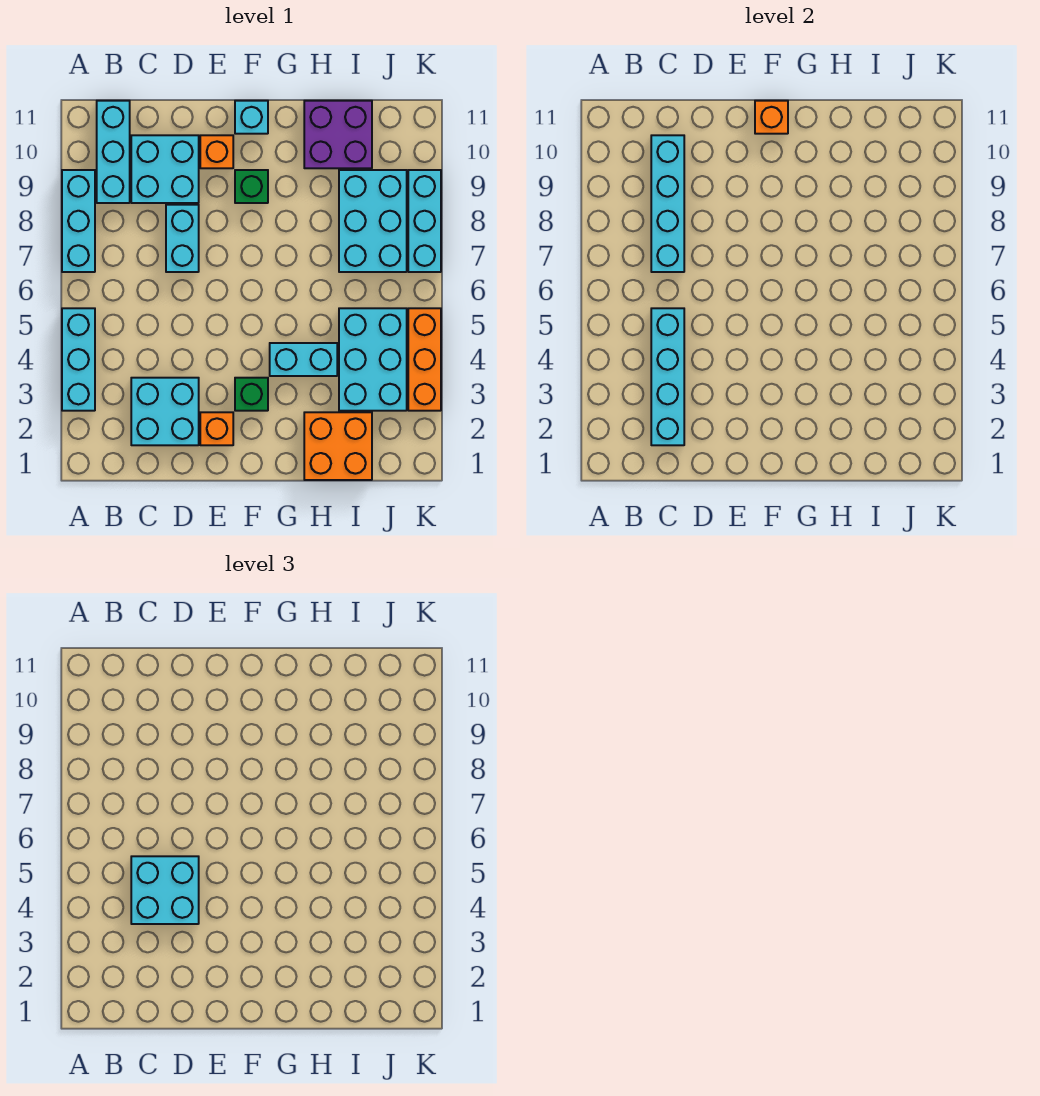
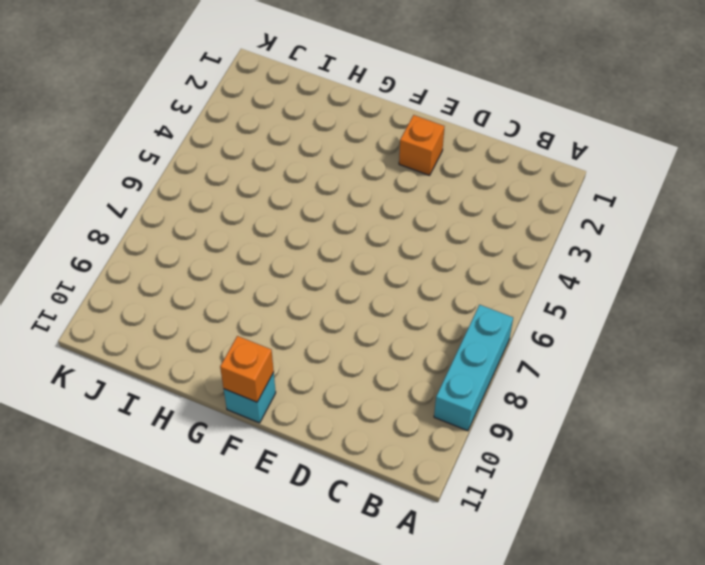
none -> cyan 1x3 brick [62,308,95,411]
none -> cyan 1x3 brick [97,101,130,203]
none -> cyan 2x2 brick [131,378,199,445]

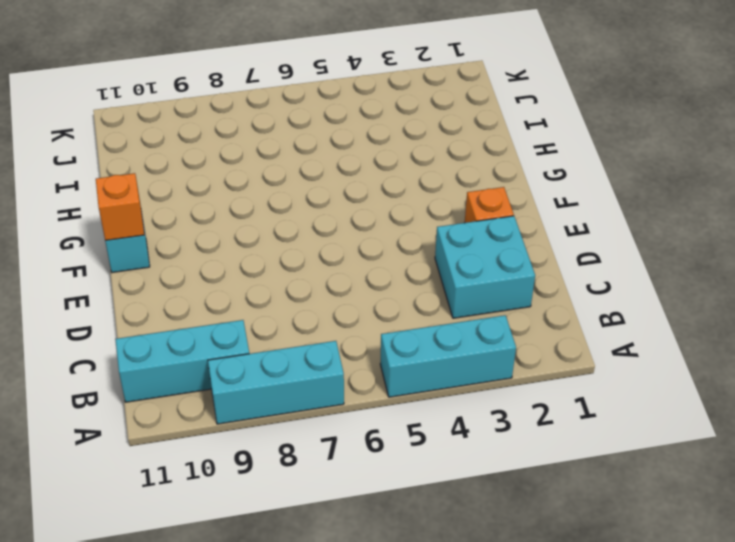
none -> cyan 2x2 brick [131,135,199,203]
none -> cyan 1x2 brick [166,205,199,272]
none -> orange 1x1 brick [200,135,233,168]

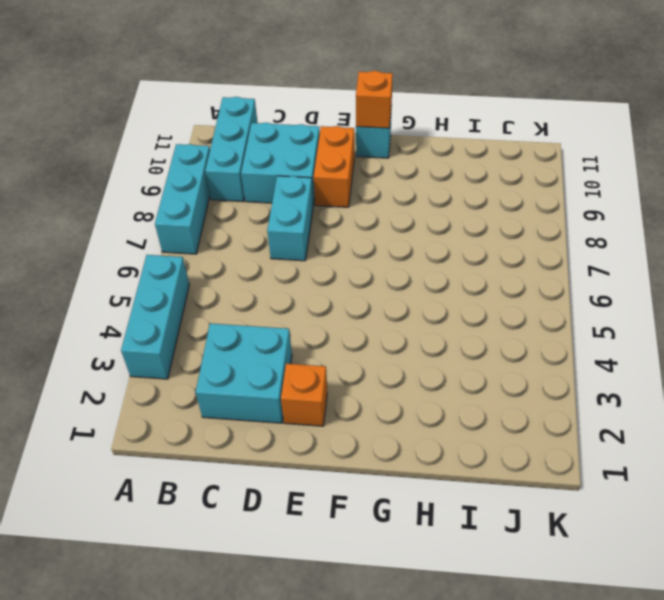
orange 1x2 brick [314,126,354,207] -> orange 1x1 brick [200,135,233,168]
none -> green 1x1 brick [235,378,268,411]
none -> green 1x1 brick [235,170,268,203]
none -> cyan 1x2 brick [270,343,337,376]

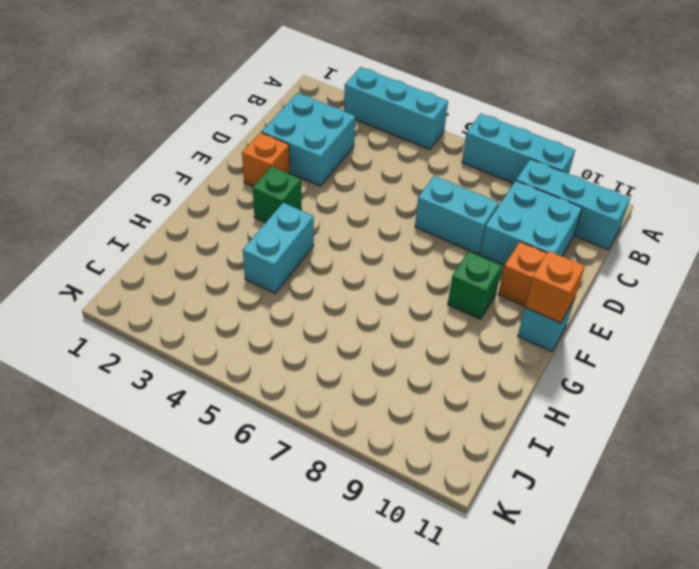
none -> orange 2x2 brick [304,412,372,480]
none -> purple 2x2 brick [304,101,372,168]
none -> cyan 2x3 brick [339,308,407,411]

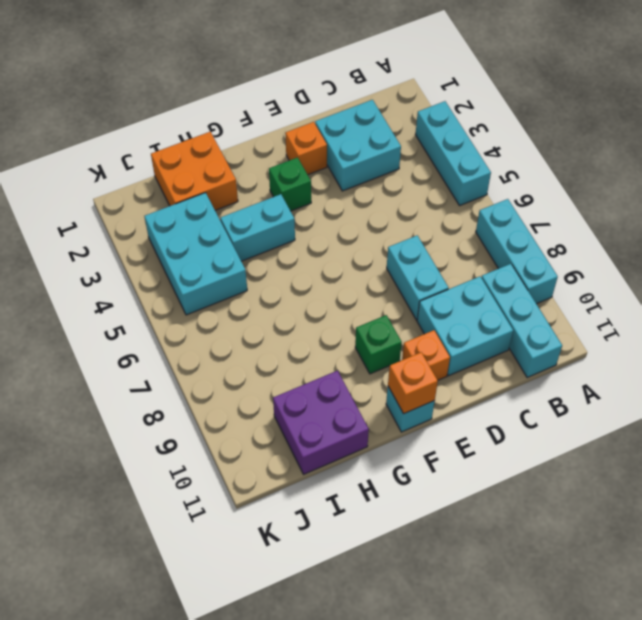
none -> cyan 2x3 brick [339,170,407,272]
none -> orange 1x3 brick [408,308,441,411]
none -> cyan 1x3 brick [408,170,441,272]

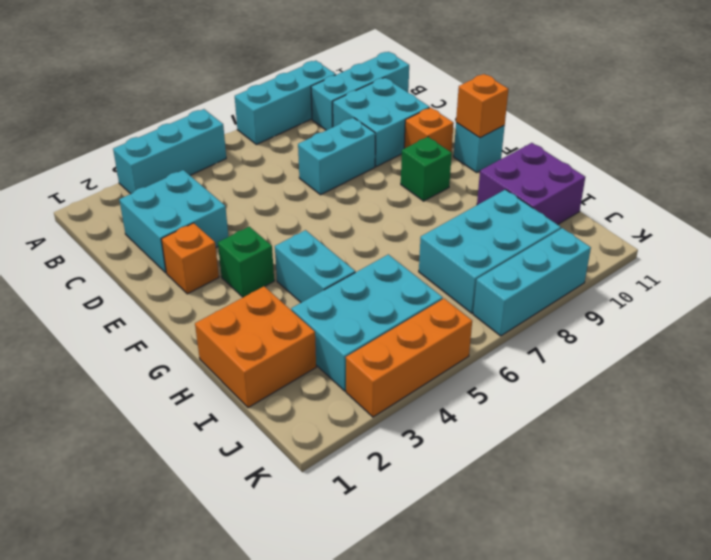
none -> cyan 1x4 brick [651,308,684,445]
none -> cyan 1x4 brick [651,135,684,272]
none -> cyan 2x2 brick [131,856,199,924]

